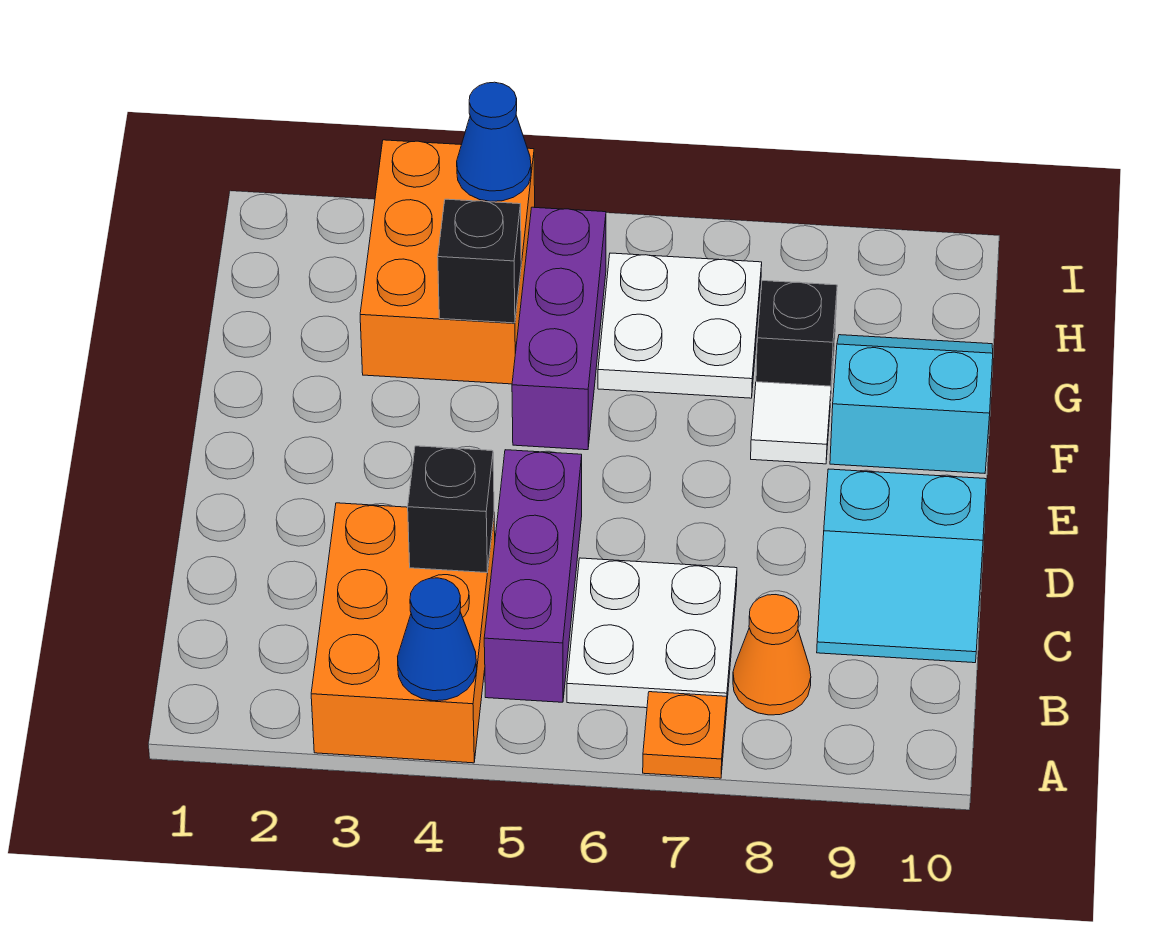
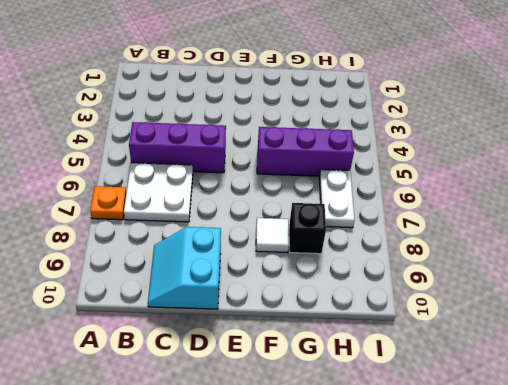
white 1x2 plate [319,170,355,228] -> white 2x2 plate [598,253,762,398]
none -> orange 2x3 brick [311,503,495,763]
none -> orange 1x1 cone [733,595,811,715]
none -> cyan 2x2 slope [830,335,993,473]

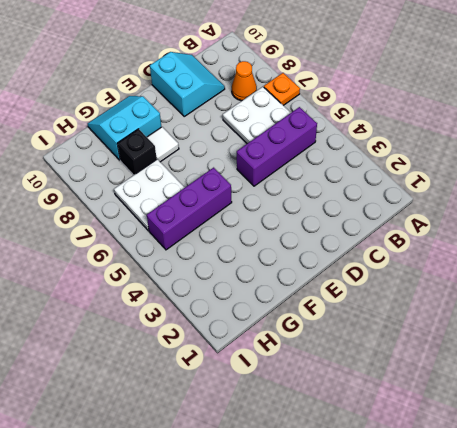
cyan 2x2 slope [88,96,161,160] -> cyan 2x2 slope turned to [830,335,993,473]
none -> orange 2x3 brick [311,503,495,763]
none -> orange 2x3 brick [360,140,535,384]
none -> blue 1x1 cone [398,578,477,701]

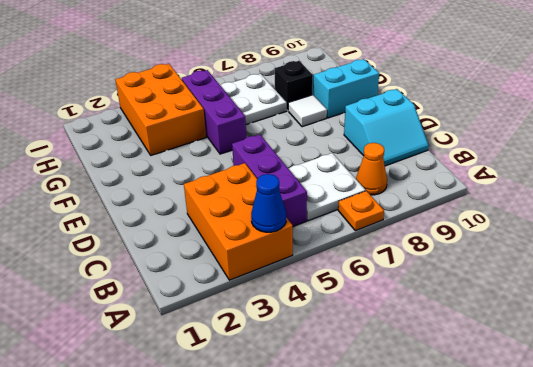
none -> black 1x1 brick [408,446,494,573]
none -> black 1x1 brick [438,199,521,323]
none -> blue 1x1 cone [457,82,531,201]

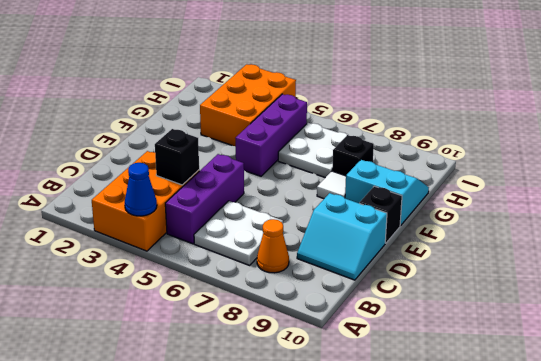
black 1x1 brick [360,186,402,243] -> black 1x1 brick moved to [438,199,521,323]
none -> orange 1x1 plate [643,692,727,778]
none -> blue 1x1 cone [457,82,531,201]

